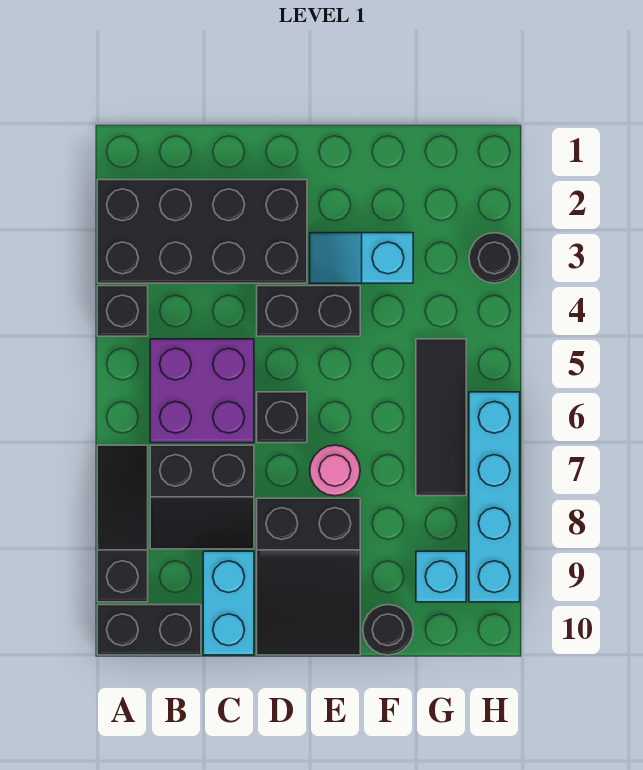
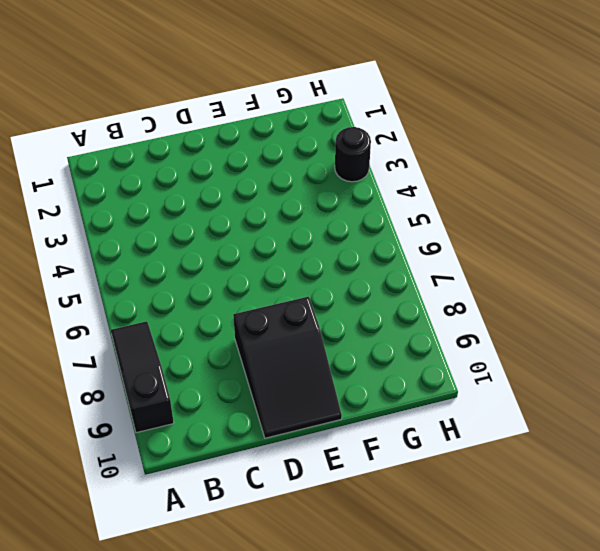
none -> black 2x4 brick [97,180,307,283]
none -> black 1x1 brick [97,286,148,336]
none -> black 1x2 brick [97,605,201,655]

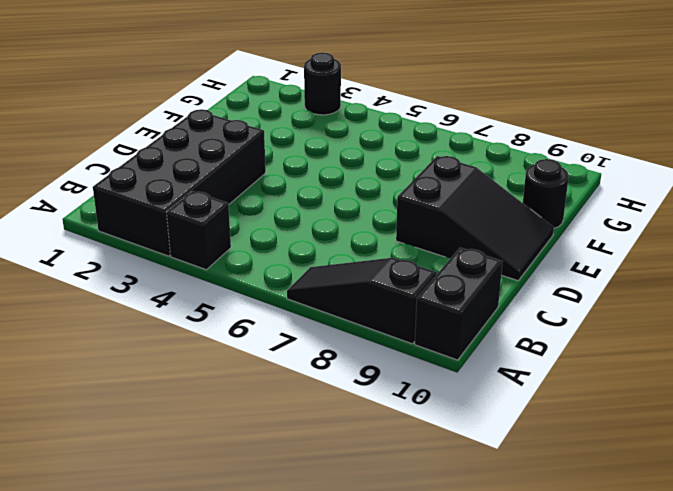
none -> purple 2x2 brick [150,339,254,443]
none -> black 2x2 slope [150,445,254,549]
none -> cyan 1x2 brick [203,551,254,655]

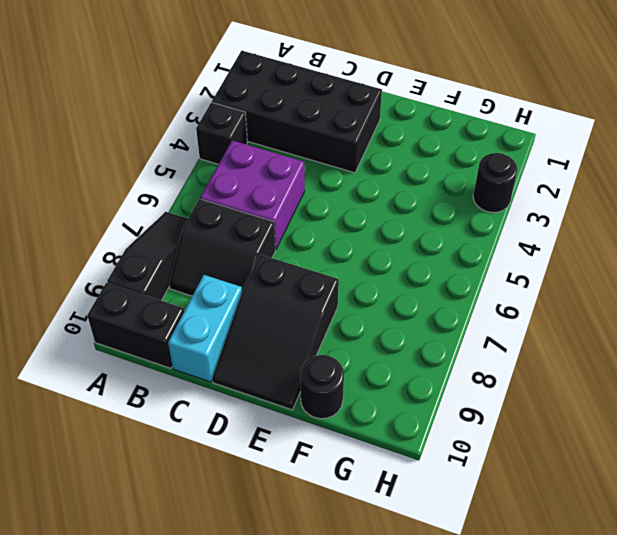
none -> black 1x2 brick [257,286,360,336]
none -> black 1x1 brick [257,392,307,443]
none -> cyan 1x2 slope [310,233,413,283]

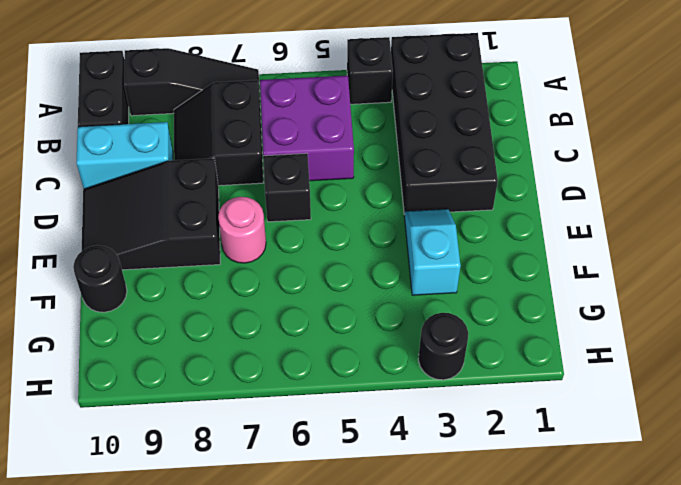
none -> black 1x2 brick [257,286,360,336]
none -> black 1x3 tile [416,339,466,496]
none -> cyan 1x1 brick [416,551,466,602]

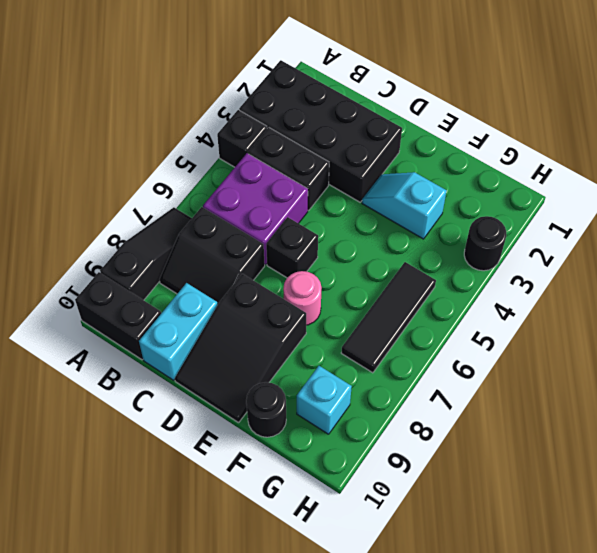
black 1x2 brick [248,127,329,211] -> black 1x2 brick moved to [257,286,360,336]
none -> cyan 1x4 brick [469,392,520,602]

